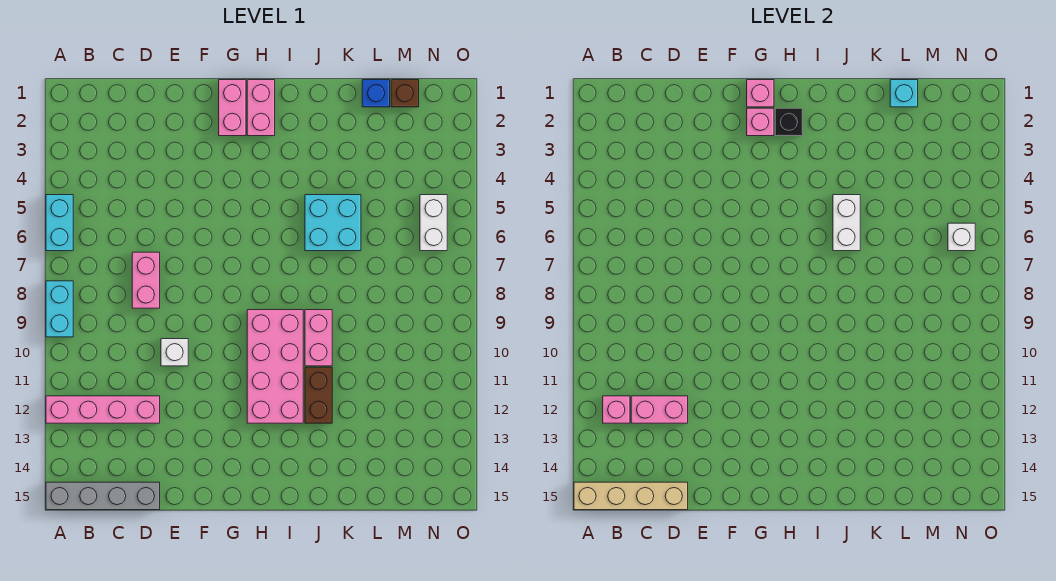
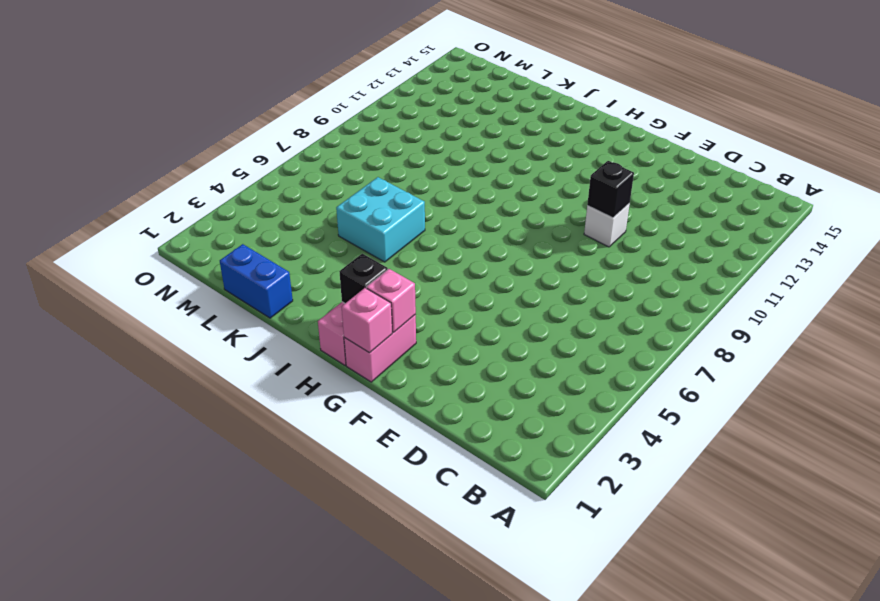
black 1x1 brick [587,161,634,218] -> none
blue 1x2 brick [220,244,293,318] -> blue 1x1 brick [362,80,390,107]
none -> cyan 1x2 brick [46,195,73,251]
none -> cyan 1x2 brick [46,281,73,337]
none -> pink 1x4 brick [46,396,160,423]

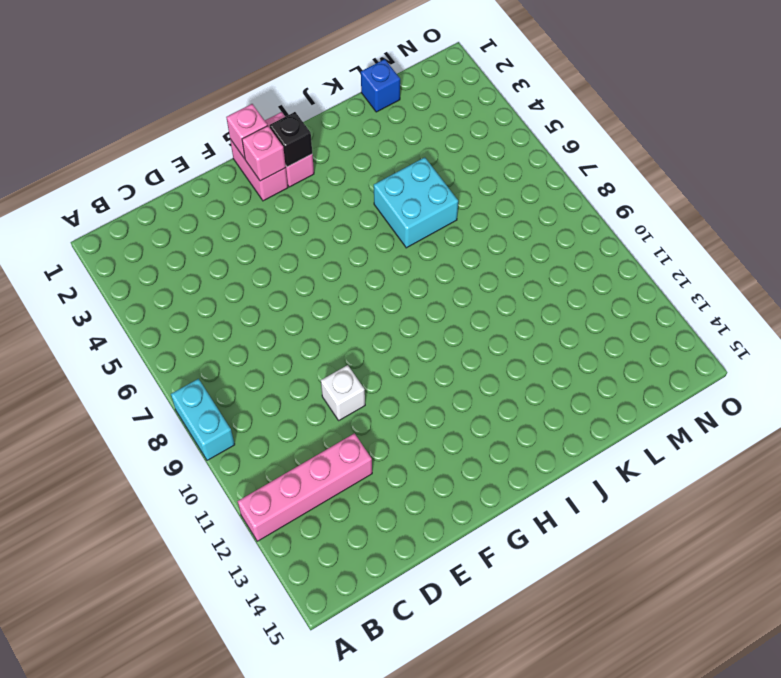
none -> cyan 1x2 brick [46,195,73,251]
none -> grey 1x4 brick [46,482,160,510]
none -> pink 1x2 brick [132,252,160,308]

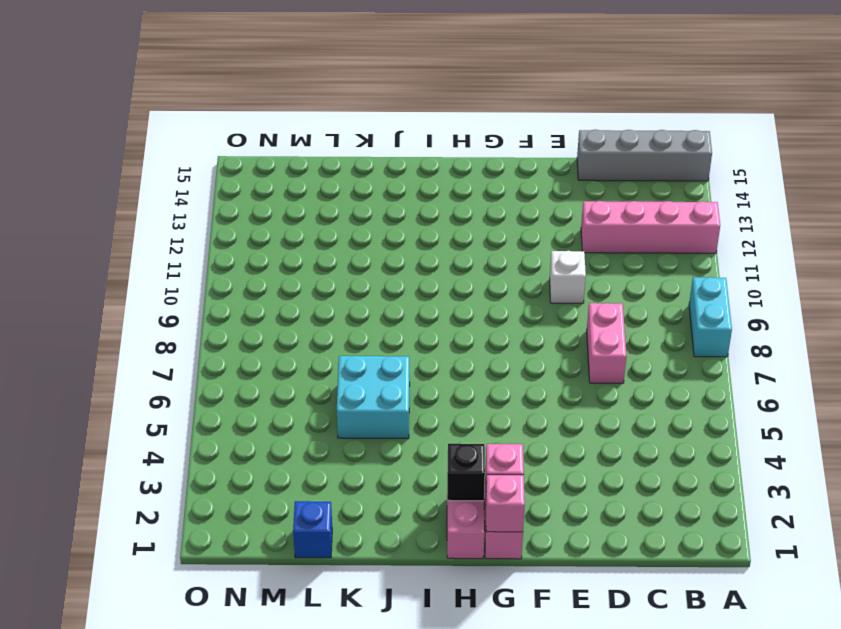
none -> cyan 1x2 brick [46,195,73,251]
none -> pink 2x4 brick [247,310,303,423]
none -> pink 1x2 brick [305,310,332,366]

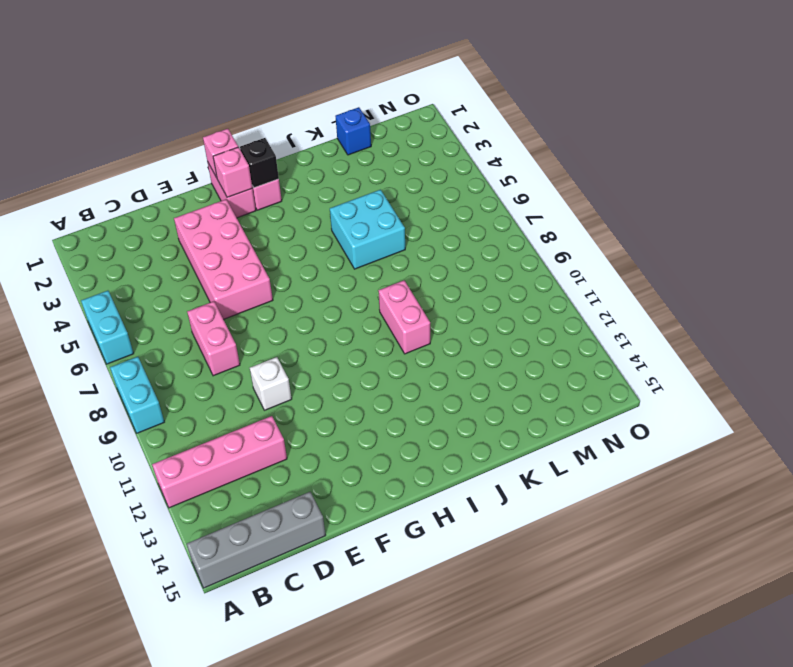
pink 2x4 brick [174,199,273,319] -> pink 2x4 brick moved to [247,310,303,423]
none -> brown 1x2 brick [305,367,332,423]
none -> brown 1x1 brick [391,80,419,107]
none -> white 1x2 brick [420,195,447,251]

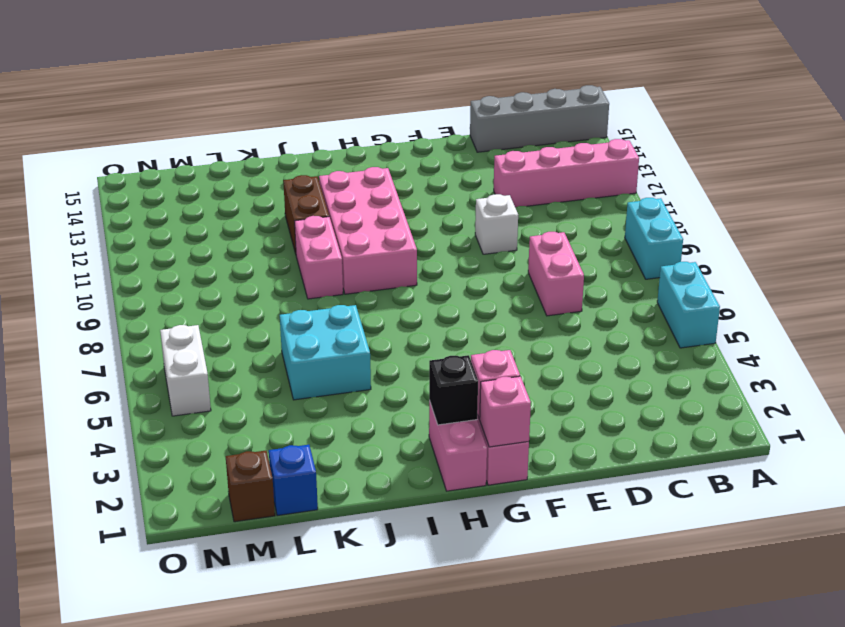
none -> tan 1x4 brick [574,482,688,510]
none -> pink 1x1 brick [603,396,630,423]
none -> pink 1x2 brick [631,396,688,423]

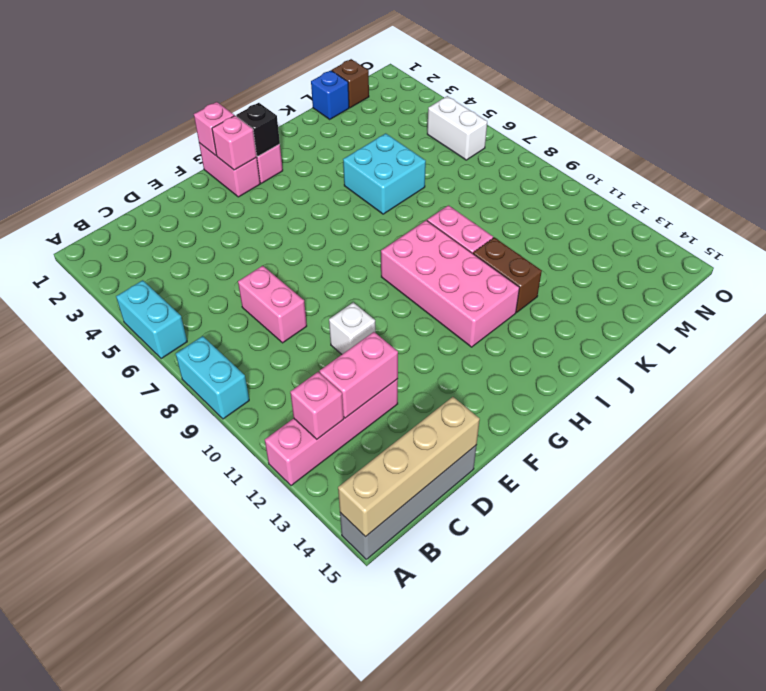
none -> white 1x2 brick [833,195,860,251]
none -> cyan 1x1 brick [890,80,918,107]
none -> white 1x1 brick [948,223,975,251]

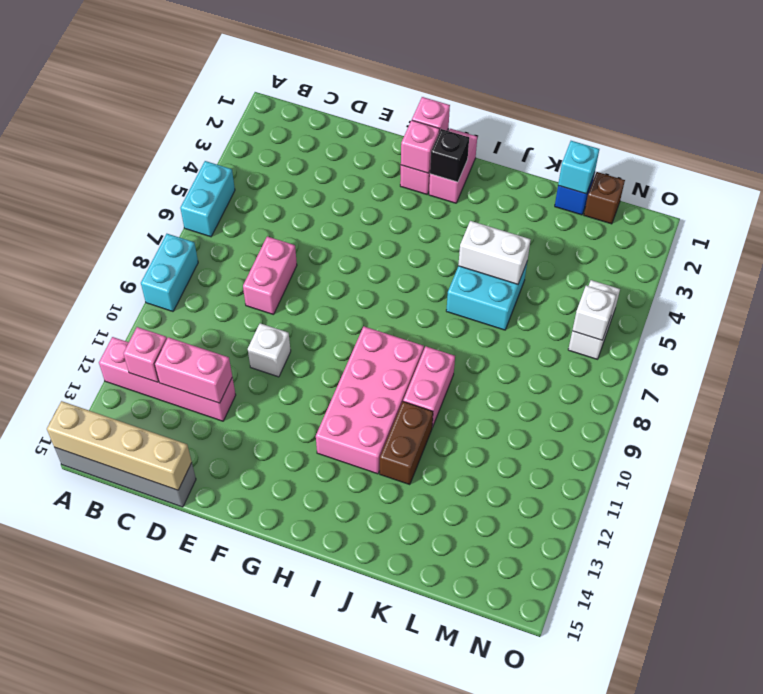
white 1x2 brick [458,221,531,284] -> white 1x2 brick turned to [833,195,860,251]

